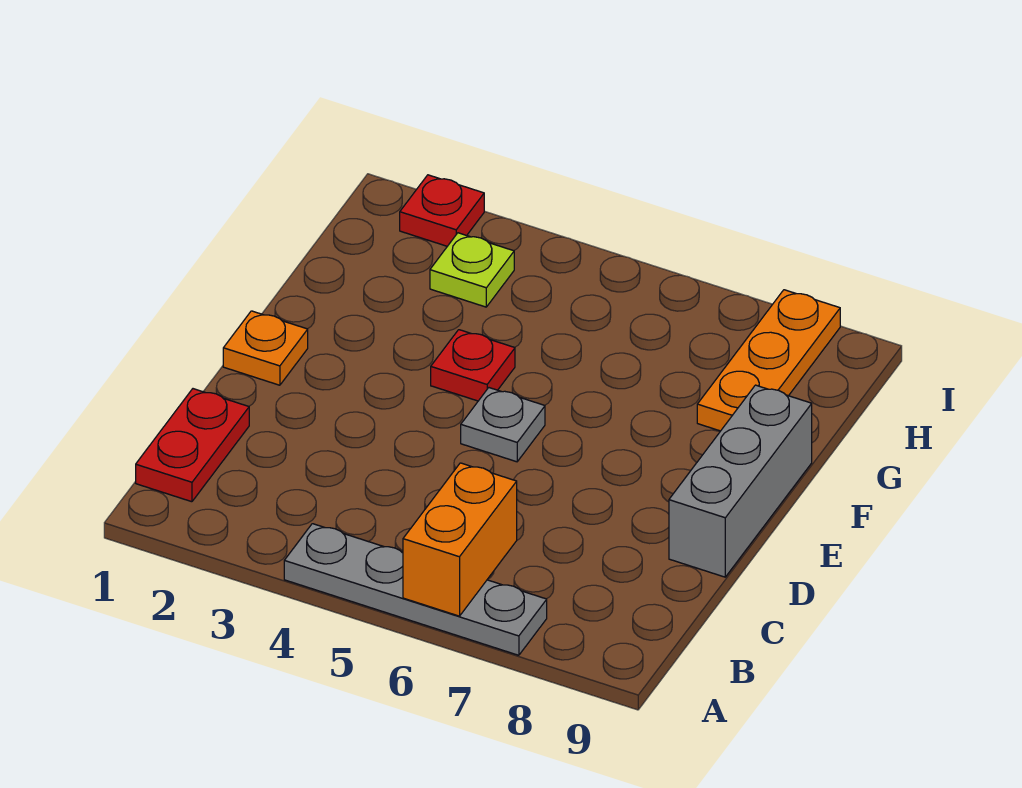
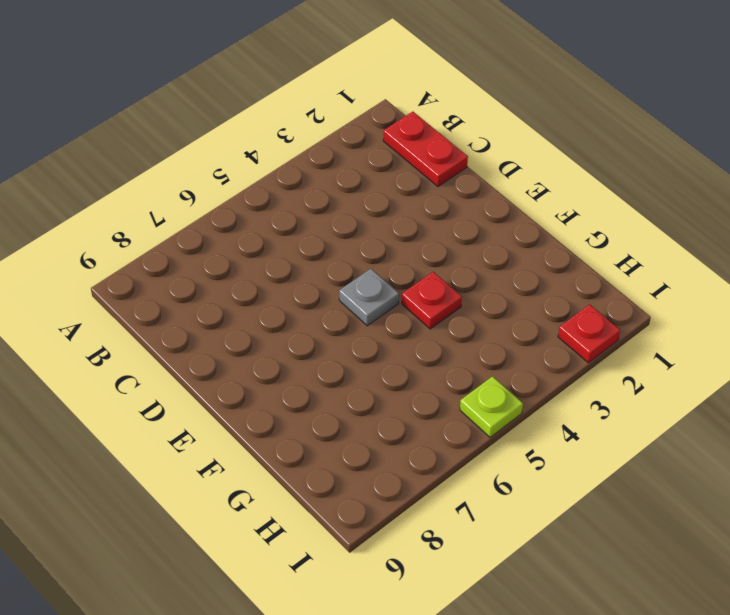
lime 1x1 plate [460,376,523,437] -> lime 1x1 plate moved to [430,233,514,307]
none -> grey 1x4 plate [284,524,547,655]
none -> grey 1x3 brick [669,385,812,577]

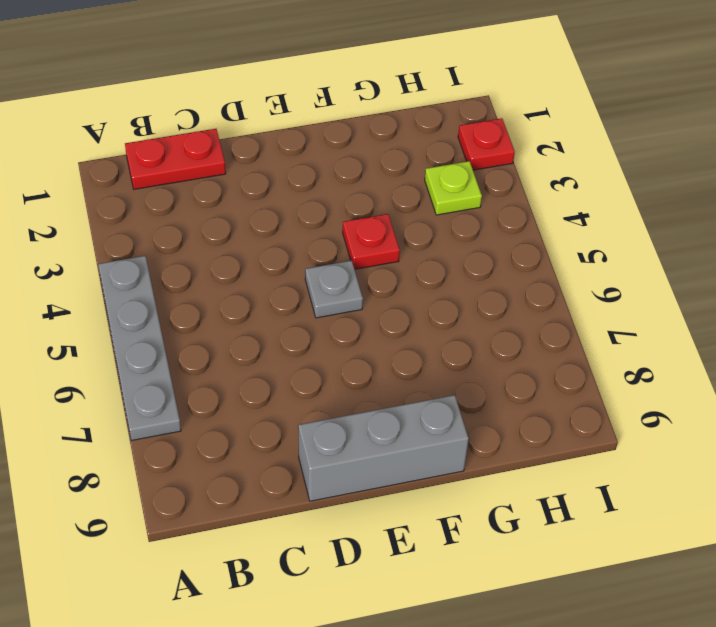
none -> orange 1x1 plate [223,311,308,385]
none -> orange 1x3 plate [697,290,840,431]

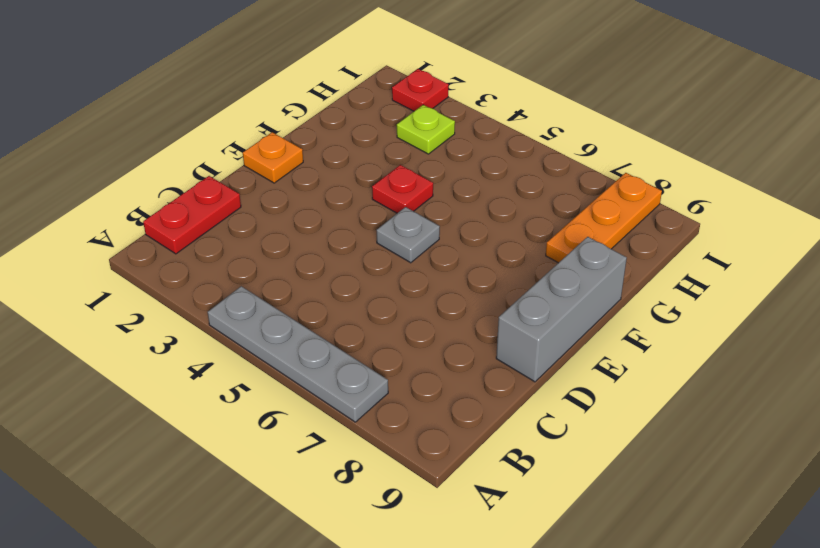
none -> orange 1x2 brick [403,463,517,616]

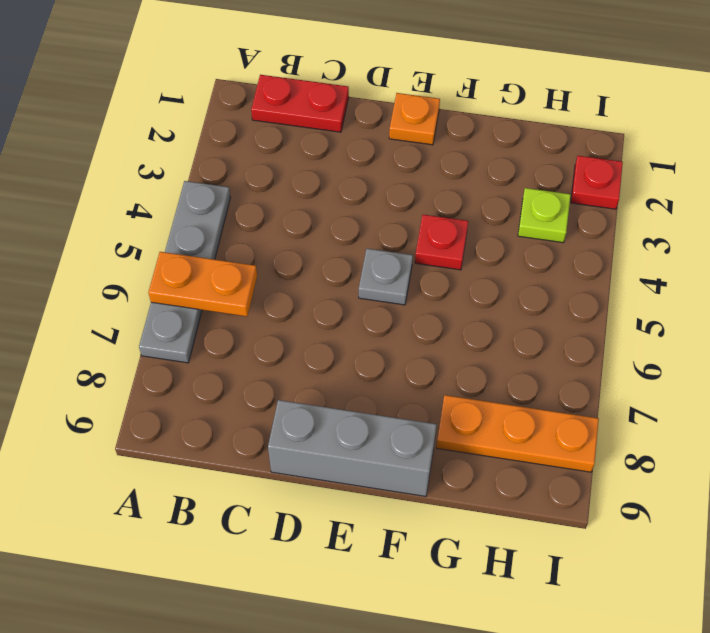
orange 1x2 plate [148,252,257,316] -> orange 1x2 brick [403,463,517,616]

